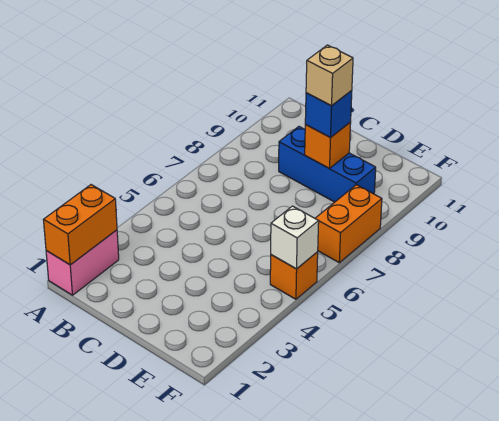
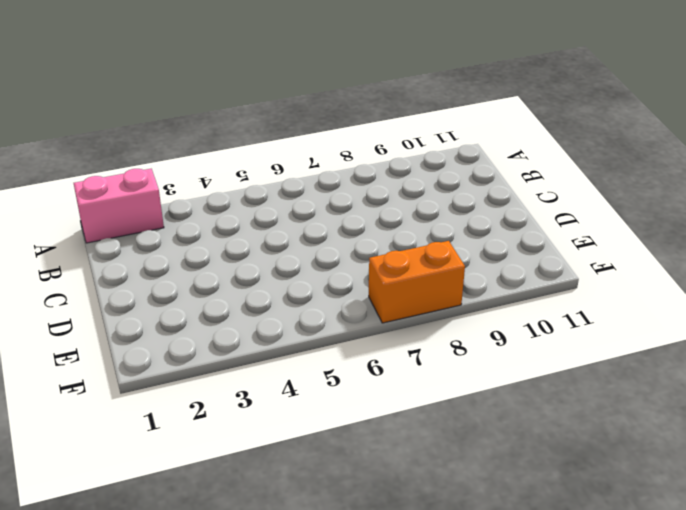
none -> blue 1x3 brick [279,127,376,202]
none -> orange 1x1 brick [270,252,318,299]

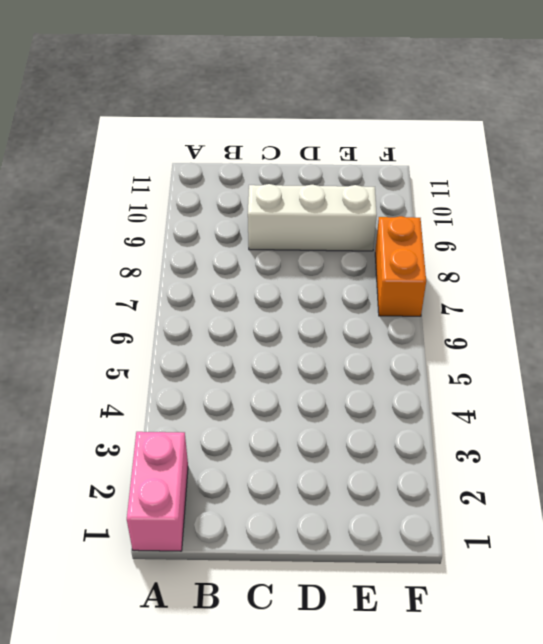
white 1x3 brick [248,184,377,251] -> blue 1x3 brick [279,127,376,202]
none -> orange 1x1 brick [270,252,318,299]
none -> orange 1x2 brick [44,185,117,265]

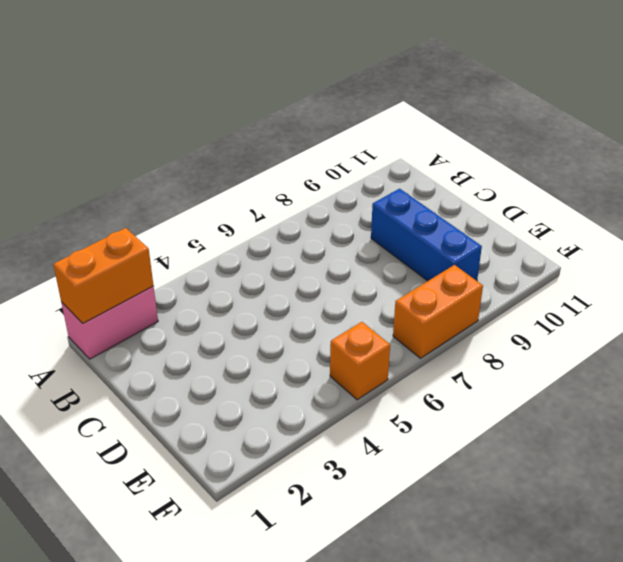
none -> orange 1x1 brick [305,122,351,168]
none -> white 1x1 brick [271,206,319,269]

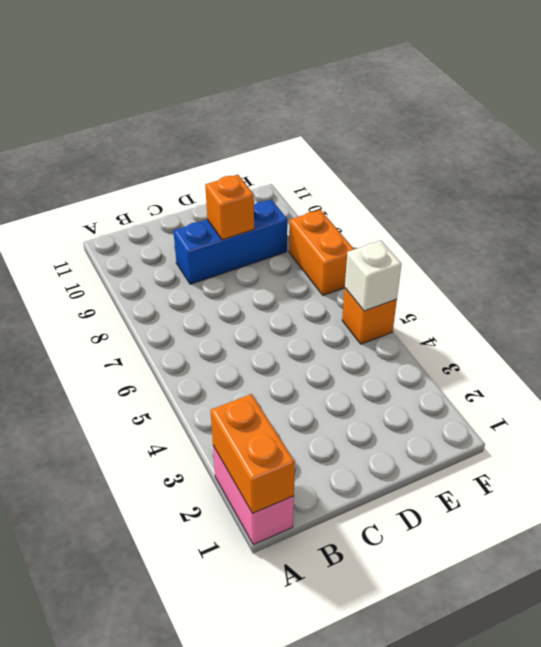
none -> blue 1x1 brick [305,90,352,138]
none -> tan 1x1 brick [306,45,353,106]

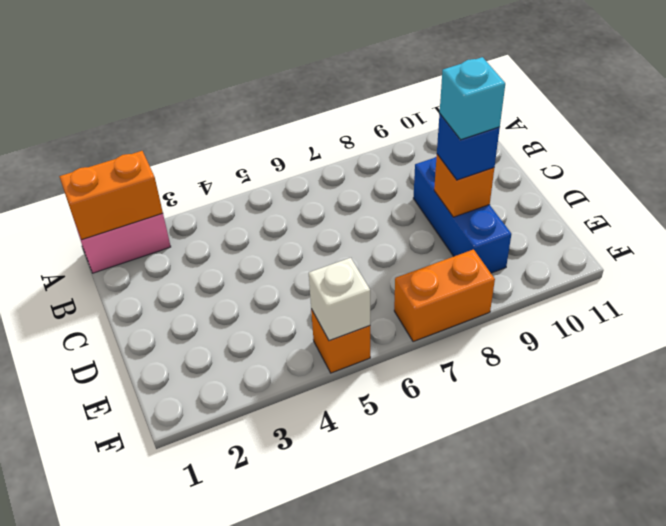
cyan 1x1 brick [440,57,505,140] -> tan 1x1 brick [306,45,353,106]

